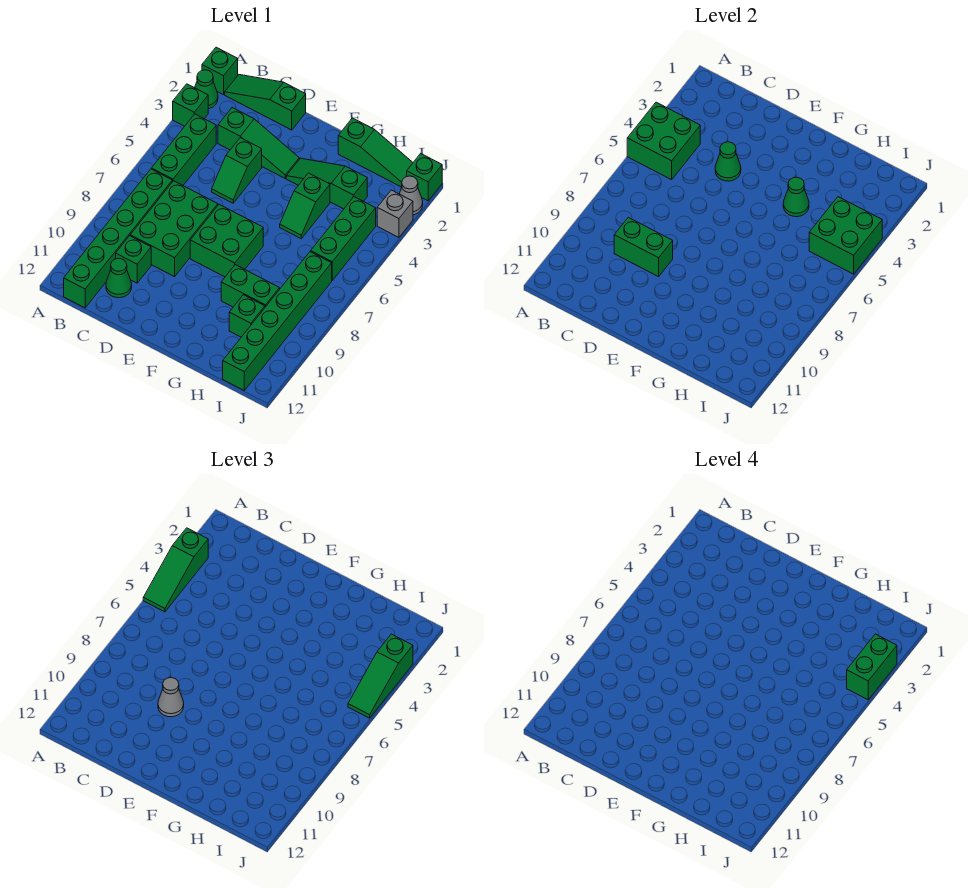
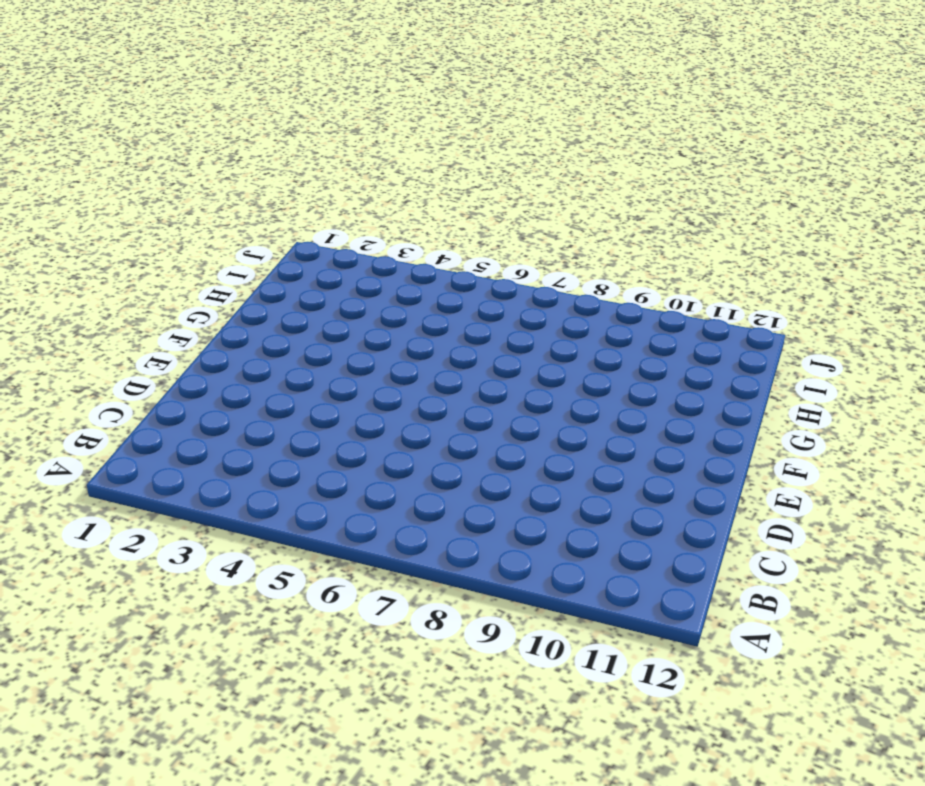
none -> green 1x1 brick [202,47,238,95]
none -> green 1x1 cone [195,70,218,109]
none -> green 1x1 brick [173,84,208,126]
none -> green 1x3 slope [225,75,306,130]

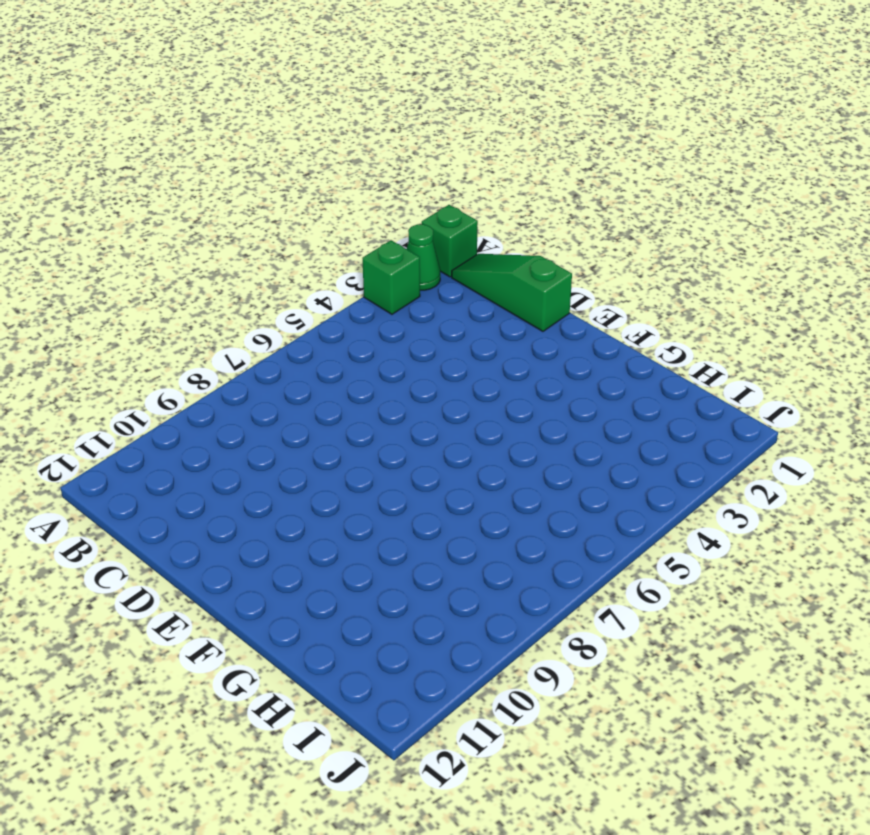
none -> green 1x3 brick [151,114,216,185]
none -> green 1x6 brick [64,169,172,308]
none -> green 1x3 slope [218,108,299,178]
none -> green 2x3 brick [130,181,218,277]

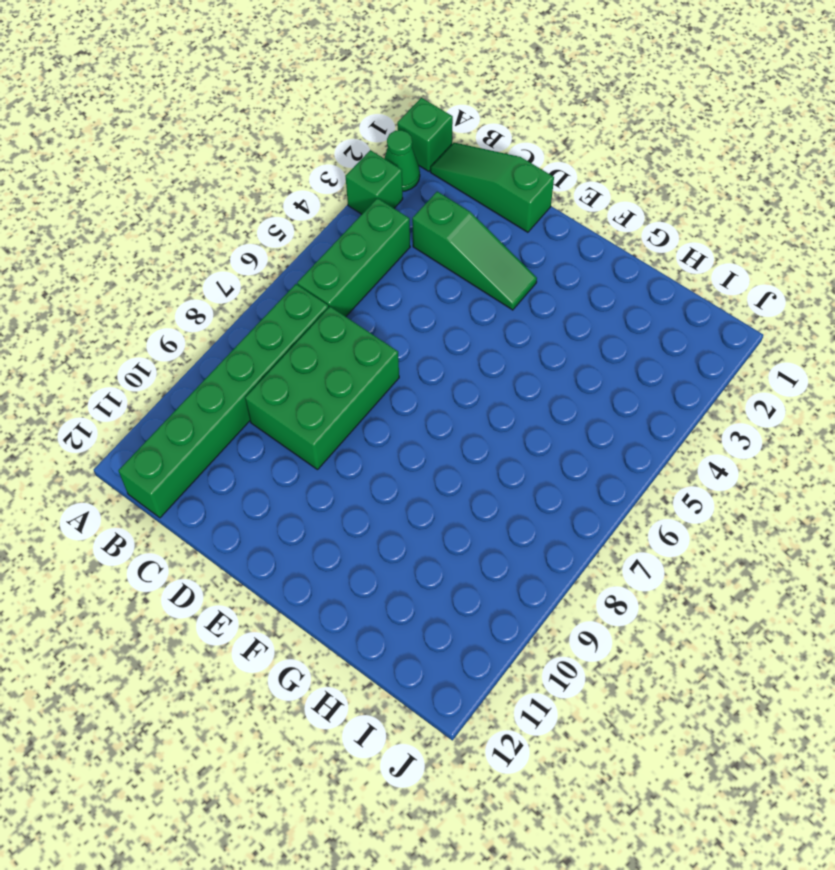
none -> green 1x1 brick [116,236,151,283]
none -> green 1x1 cone [106,258,132,298]
none -> green 1x2 slope [212,138,262,203]
none -> green 2x2 brick [190,205,263,277]

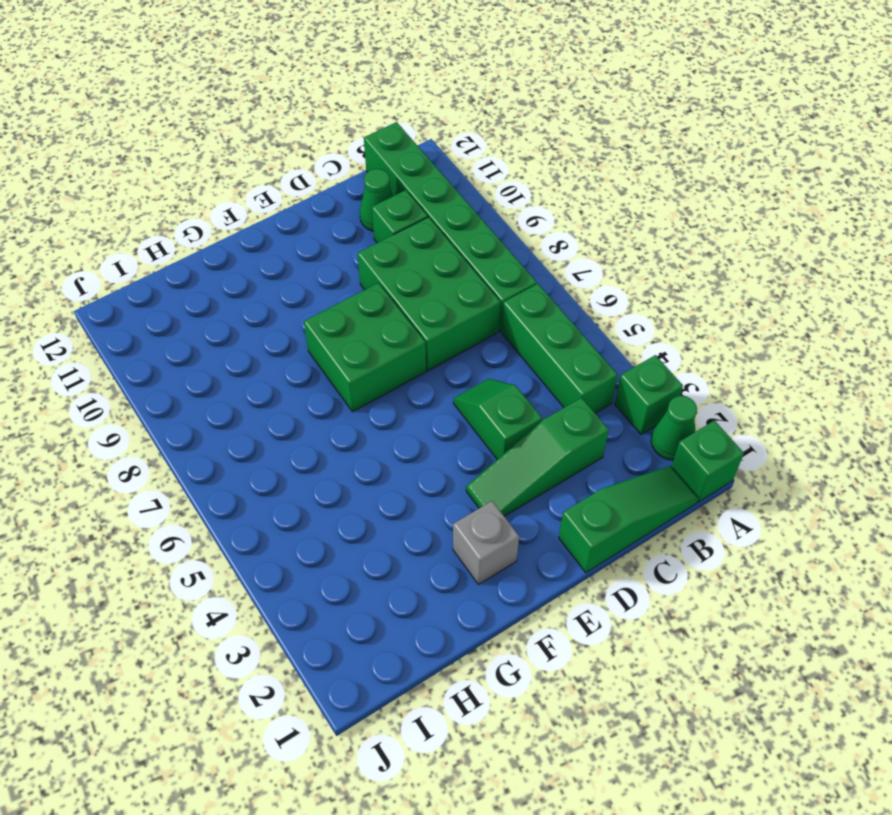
grey 1x1 brick [453,501,519,585] -> grey 1x1 brick moved to [377,190,413,237]
none -> green 1x3 slope [286,158,367,209]
none -> green 1x3 slope [338,118,413,187]
none -> green 1x2 slope [280,173,330,239]
none -> green 1x2 brick [221,265,280,307]

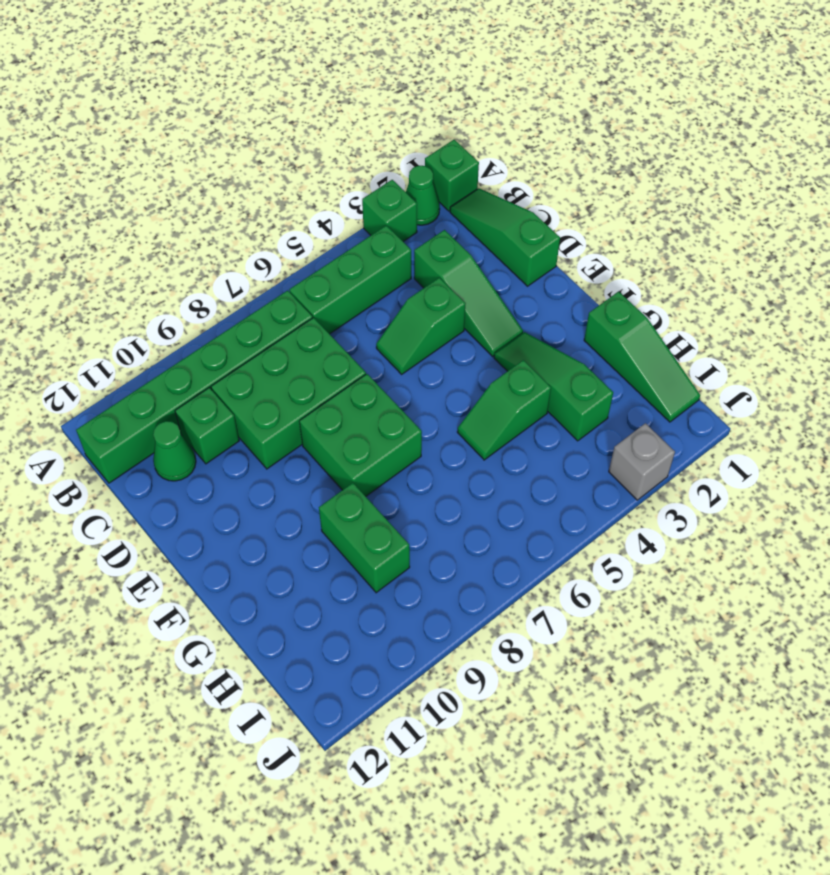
none -> green 1x1 brick [229,295,265,337]
none -> green 1x3 brick [311,197,376,280]
none -> green 1x6 brick [223,252,332,390]
none -> green 1x1 brick [407,154,442,201]

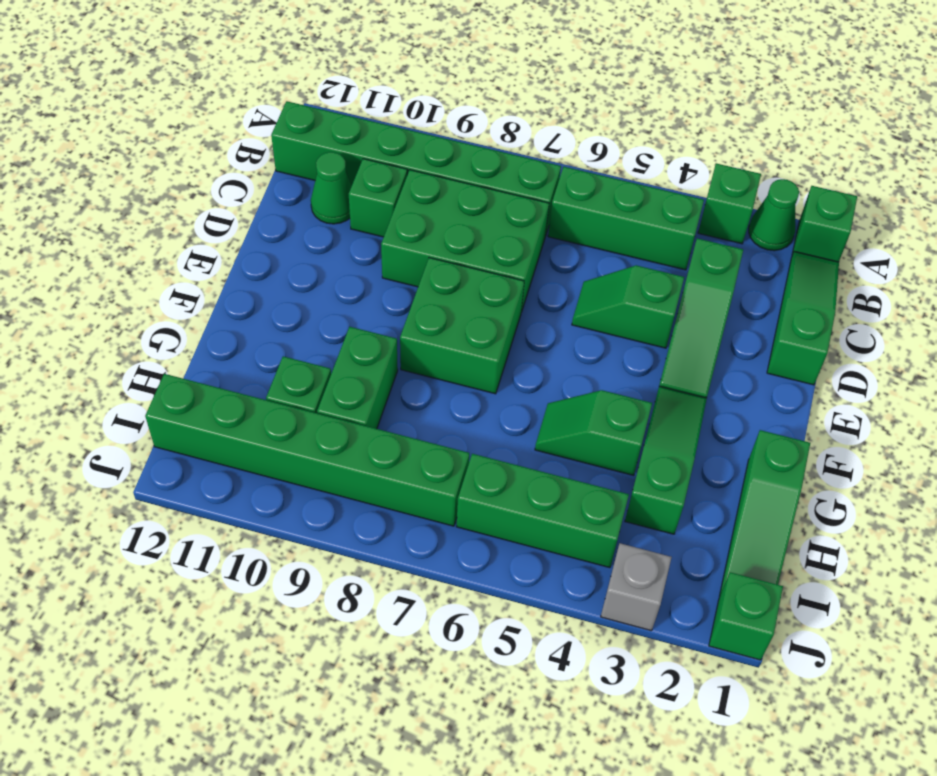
none -> grey 1x1 cone [399,176,423,215]
none -> green 2x2 brick [627,102,700,180]
none -> green 1x2 brick [614,217,673,277]
none -> green 1x1 cone [715,142,741,181]

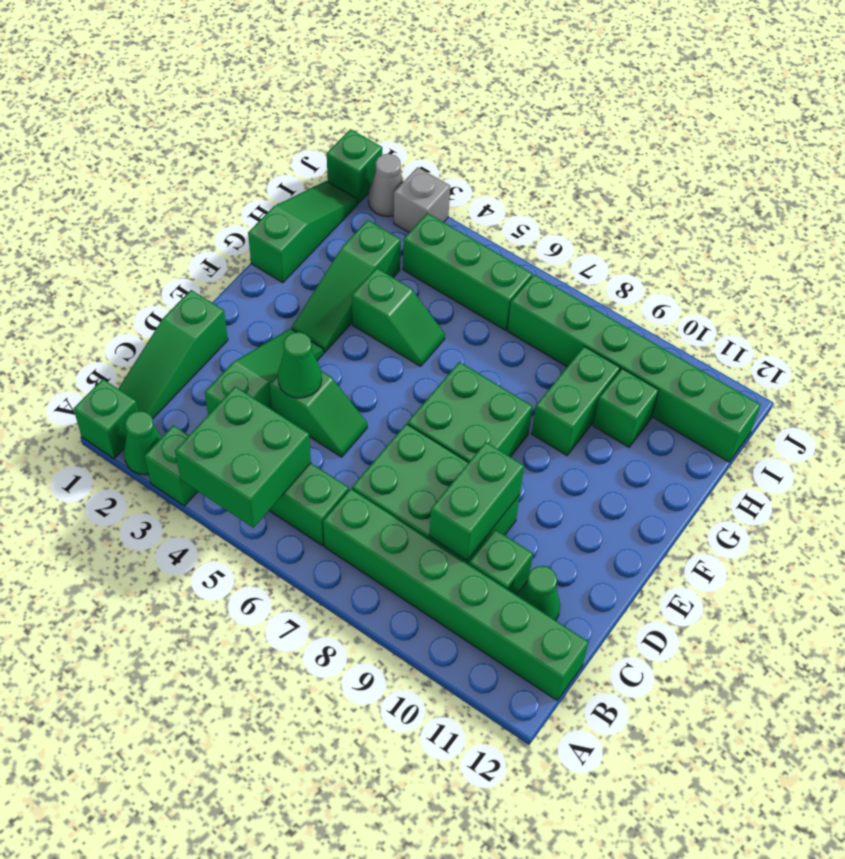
none -> green 1x1 cone [783,177,809,217]
none -> green 2x2 brick [809,197,882,274]
none -> green 1x3 slope [143,528,208,612]
none -> grey 1x1 cone [158,678,184,717]

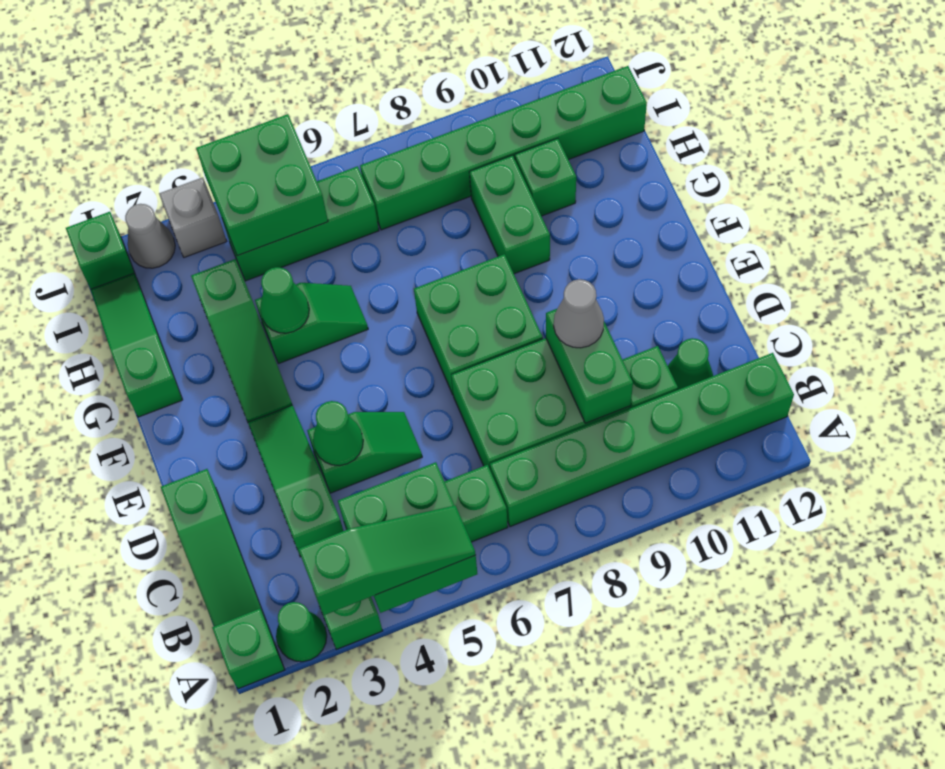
none -> green 1x3 slope [348,634,413,718]
none -> green 1x2 brick [847,634,897,700]

